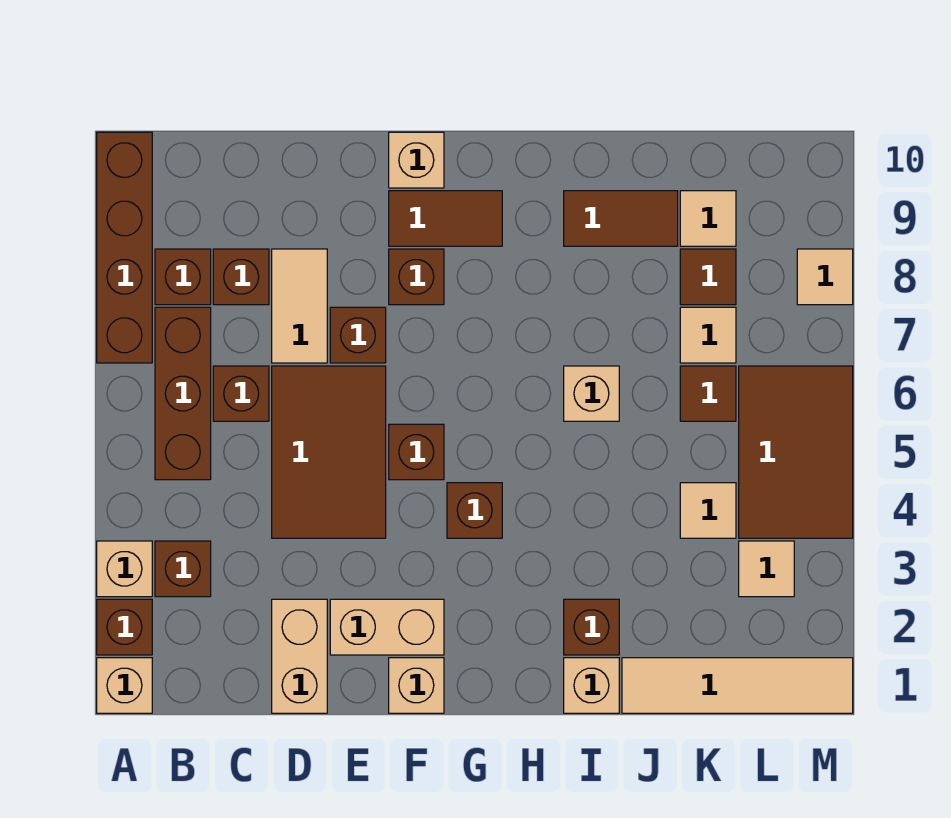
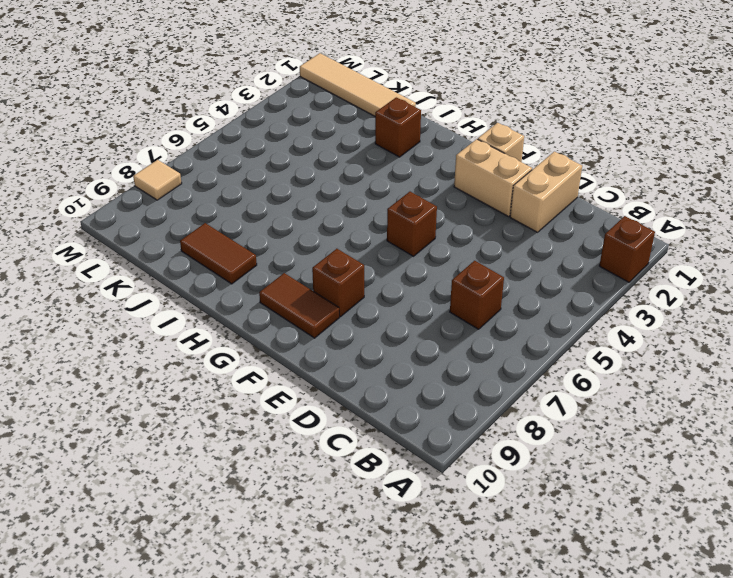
none -> tan 1x1 brick [97,658,152,713]
none -> tan 1x1 brick [97,541,152,597]
none -> brown 1x4 brick [97,132,152,363]
none -> brown 1x1 brick [155,541,211,597]

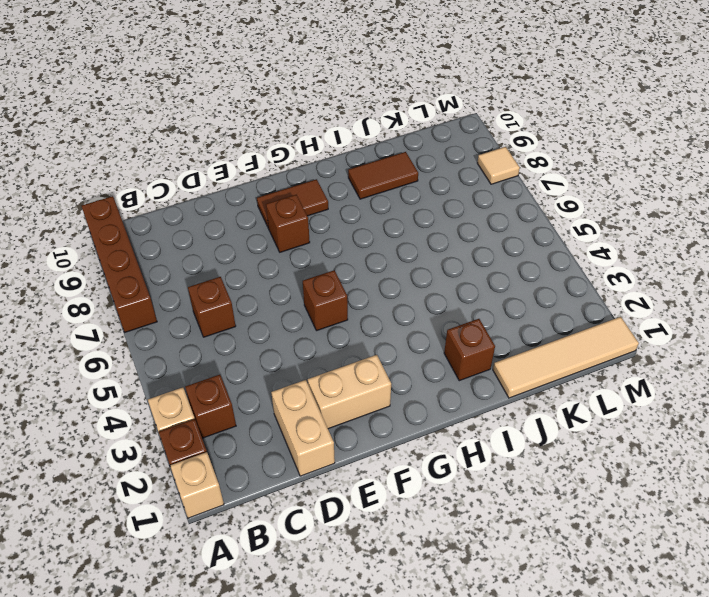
none -> brown 1x3 brick [155,307,211,480]
none -> brown 1x1 brick [155,249,211,305]
none -> brown 1x1 brick [213,249,269,305]
none -> brown 2x3 tile [272,366,386,538]

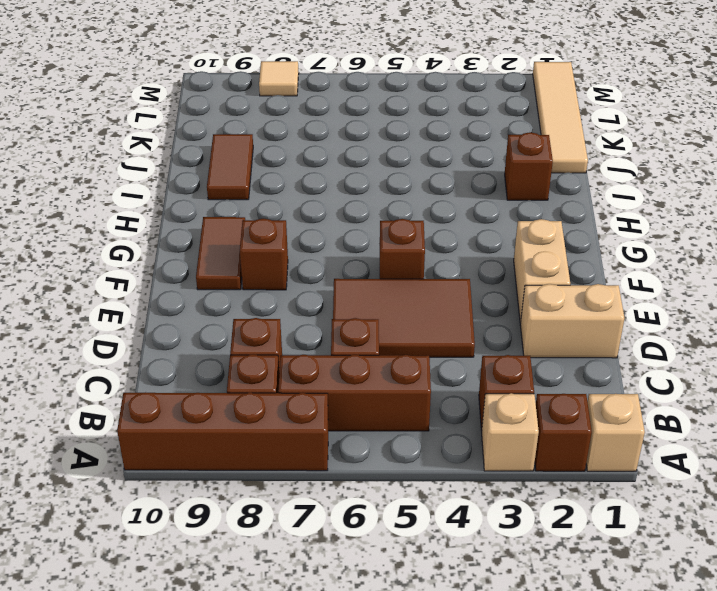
none -> tan 1x2 tile [272,249,327,363]
none -> brown 1x1 brick [330,307,386,363]
none -> tan 1x1 brick [389,658,444,713]
none -> tan 1x1 brick [389,132,444,188]

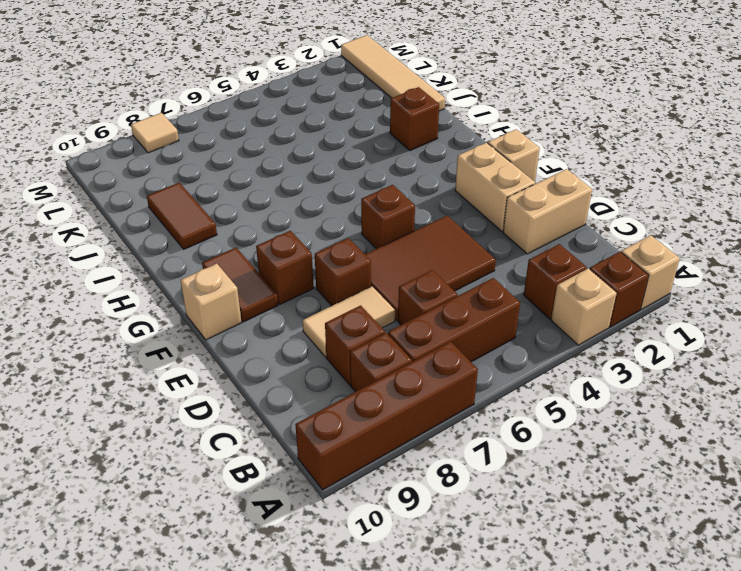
none -> brown 1x1 brick [447,483,502,538]
none -> tan 1x1 brick [564,658,619,713]
none -> tan 1x1 brick [564,366,619,421]
none -> tan 1x1 tile [680,483,736,538]

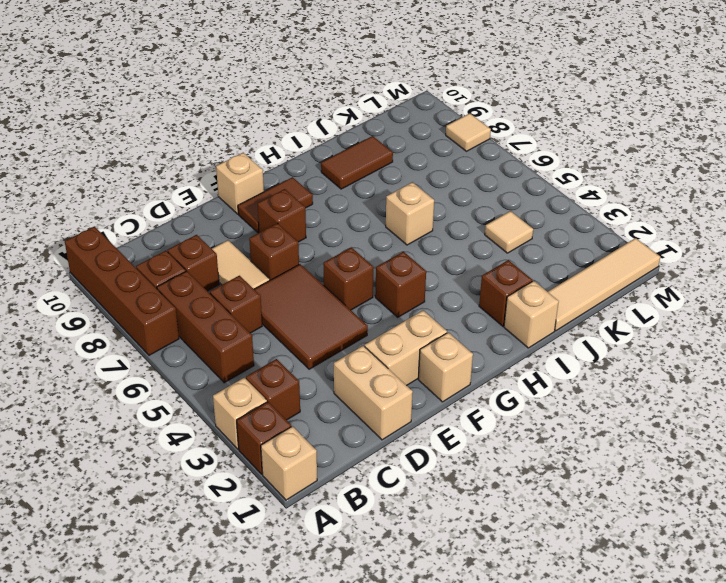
none -> brown 1x1 tile [680,366,736,421]
none -> tan 1x1 tile [680,307,736,363]
none -> brown 1x1 tile [680,249,736,305]
none -> tan 1x1 tile [680,191,736,246]

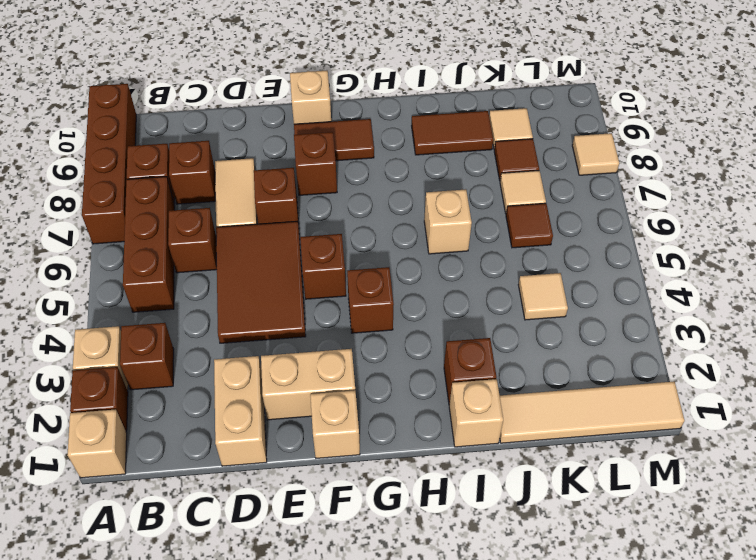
none -> tan 1x1 tile [739,541,794,597]
none -> brown 2x3 tile [739,366,853,538]

